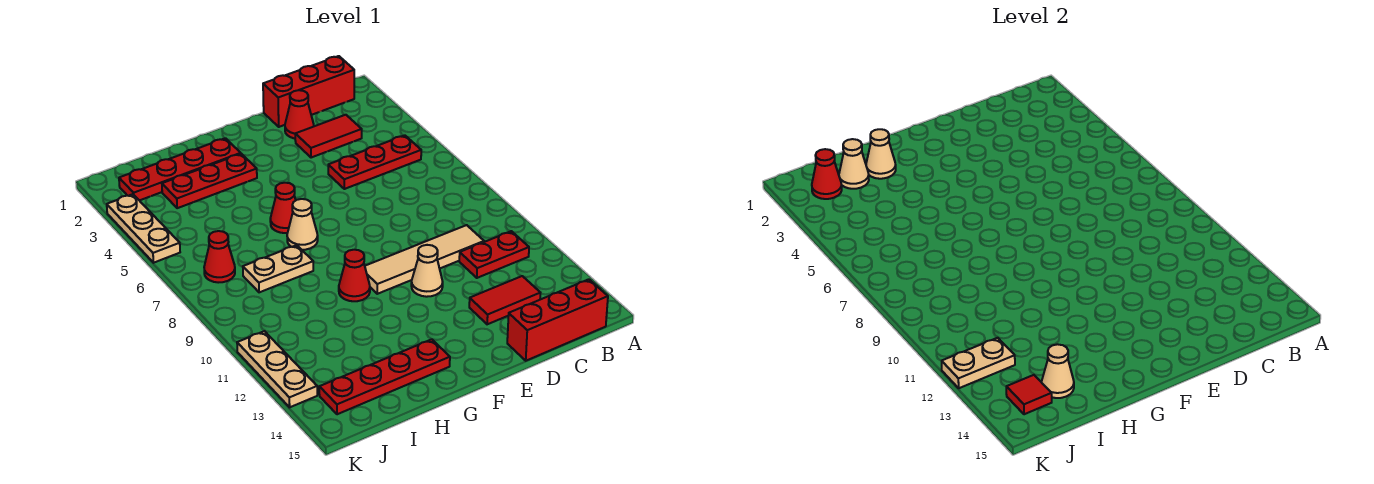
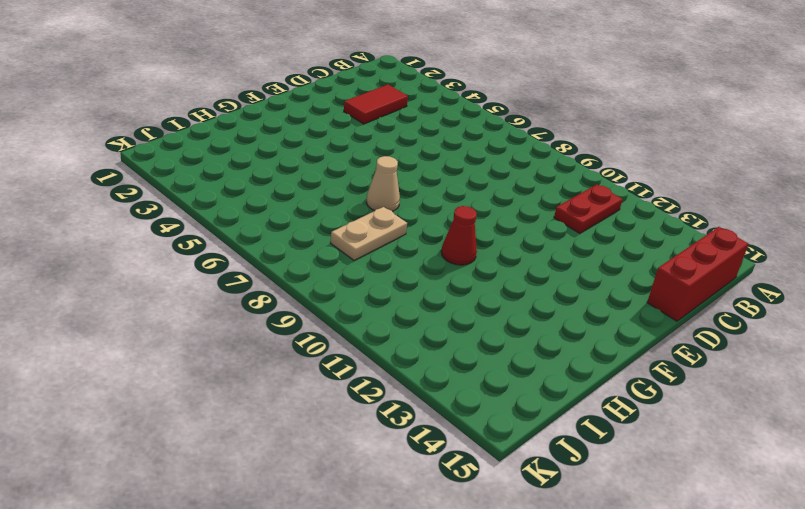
none -> red 1x3 brick [263,56,354,127]
none -> red 1x3 plate [328,135,421,189]
none -> tan 1x4 tile [365,225,484,294]

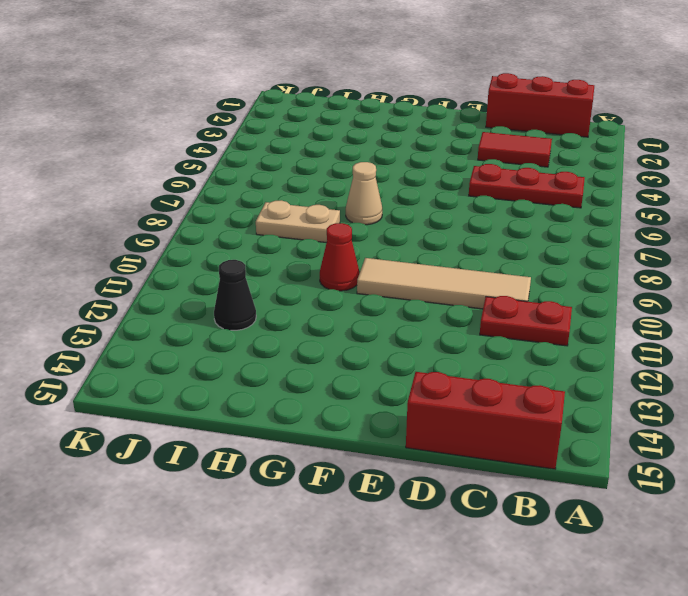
black 1x1 cone [214,260,256,330] -> none
none -> red 1x2 tile [469,276,540,324]
none -> red 1x1 cone [285,90,314,139]
none -> tan 1x1 cone [411,245,443,297]

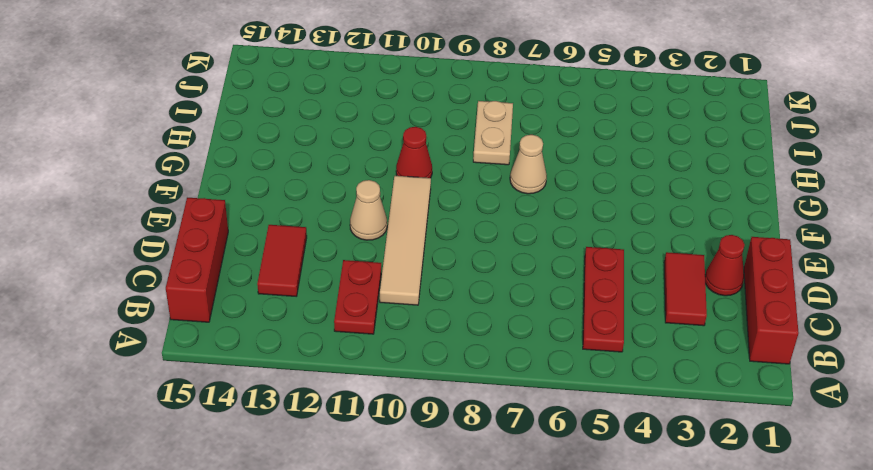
none -> red 1x4 plate [119,138,241,201]
none -> red 1x3 plate [162,154,257,208]
none -> red 1x1 cone [270,183,296,233]

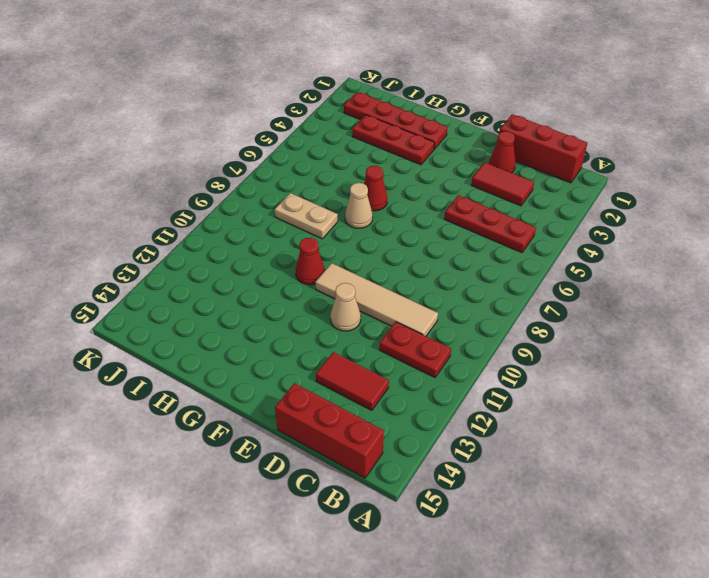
none -> red 1x4 plate [319,339,450,414]
none -> red 1x1 cone [204,231,235,283]
none -> tan 1x3 plate [107,194,180,263]

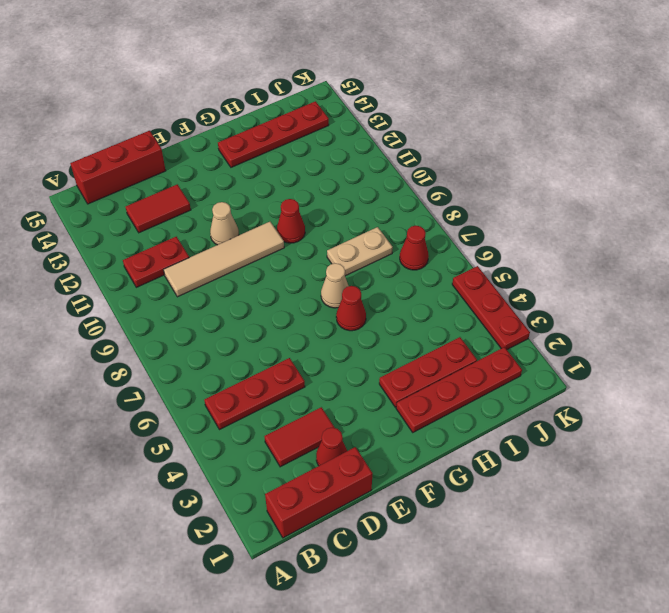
red 1x3 plate [452,266,530,350] -> tan 1x3 plate [107,194,180,263]
none -> tan 1x3 plate [237,331,317,407]
none -> tan 1x1 cone [866,129,896,179]
none -> tan 1x1 cone [839,139,869,189]

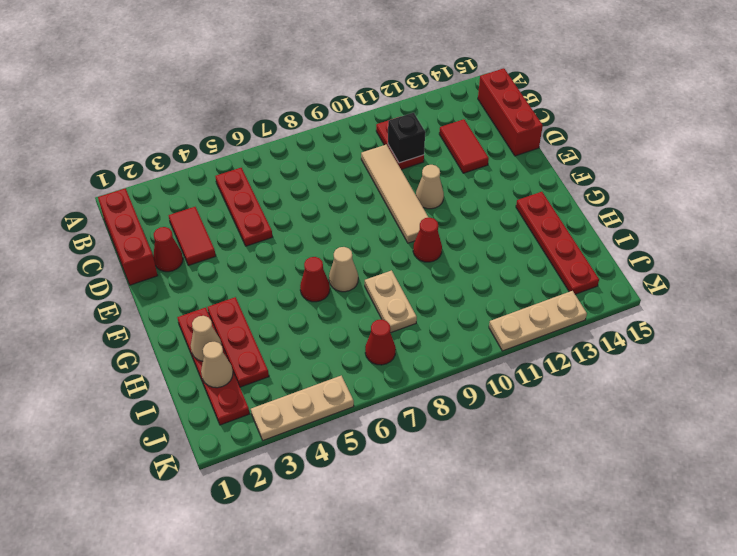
black 1x1 brick [388,113,425,163] -> none
none -> tan 1x1 cone [1042,344,1074,398]
none -> red 1x1 cone [812,149,842,199]
none -> tan 1x2 plate [942,338,1015,388]

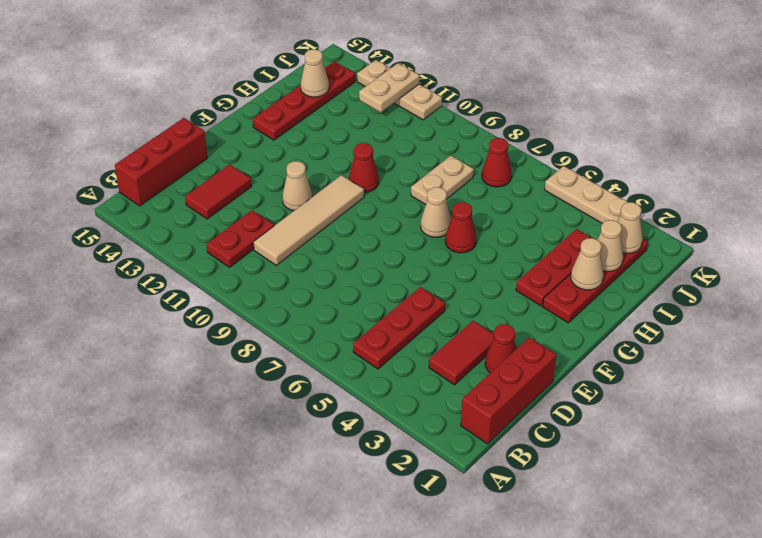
tan 1x1 cone [617,202,643,253] -> red 1x1 cone [812,149,842,199]
none -> red 1x1 tile [1006,375,1052,414]

